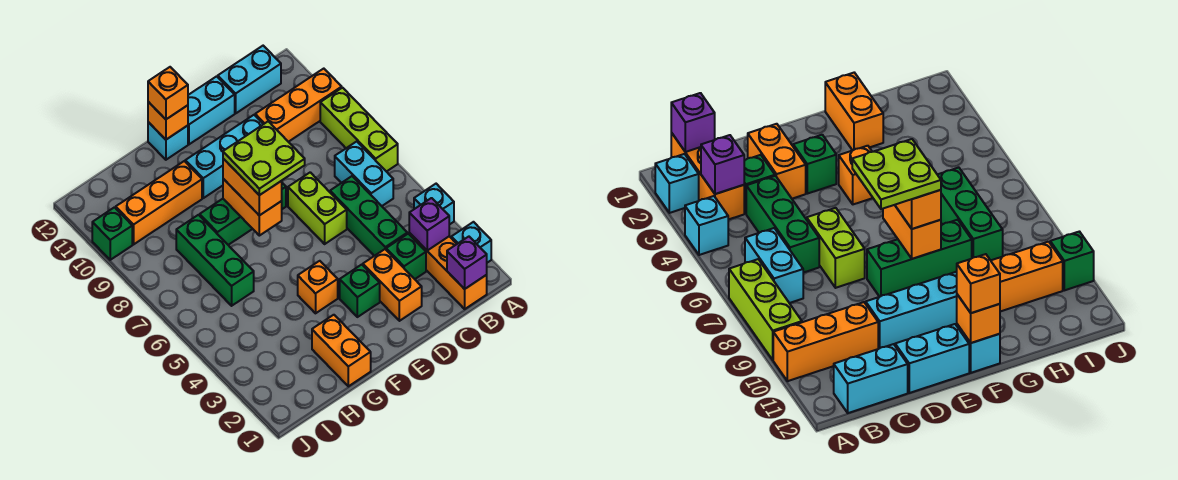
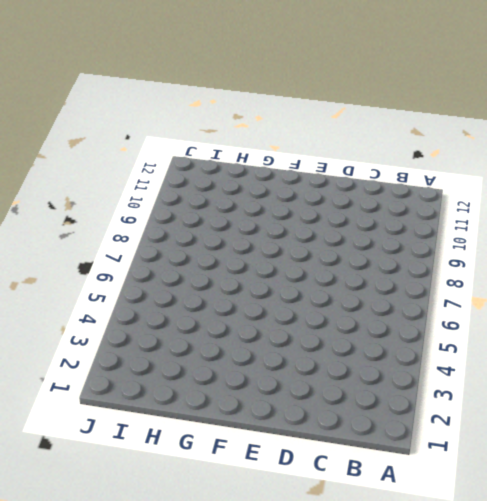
none -> cyan 1x1 brick [451,222,491,263]
none -> cyan 1x1 brick [414,184,454,225]
none -> lime 1x3 brick [320,88,398,172]

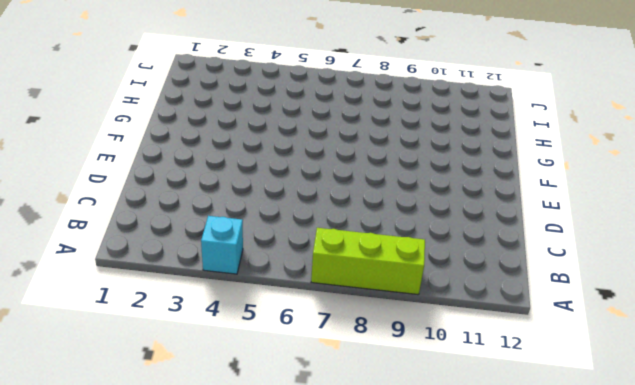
none -> cyan 1x1 brick [451,222,491,263]
none -> orange 1x3 brick [255,69,342,142]
none -> orange 1x3 brick [409,233,487,309]

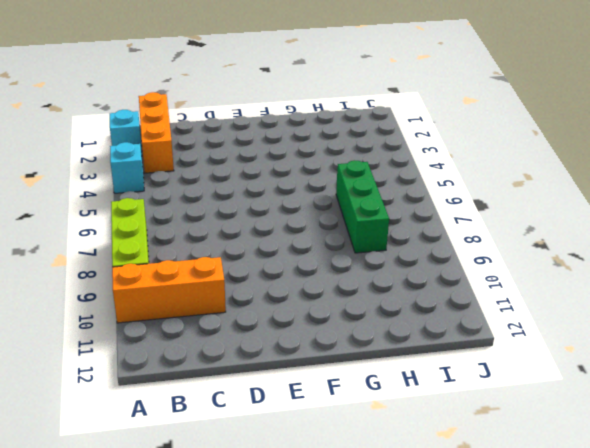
none -> cyan 1x2 brick [335,141,393,206]
none -> cyan 1x2 brick [218,46,281,113]
none -> green 1x1 brick [386,234,426,279]

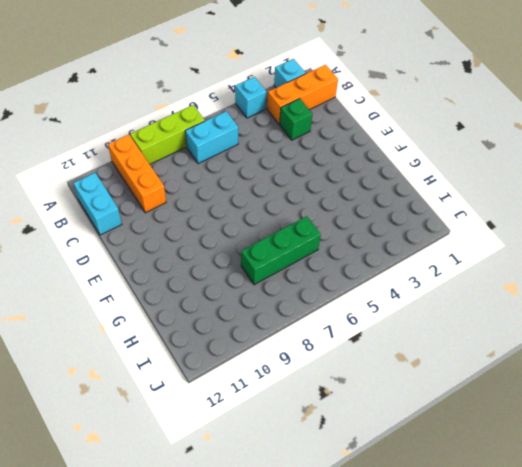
none -> green 1x3 brick [330,176,407,256]
none -> orange 1x2 brick [363,249,422,321]
none -> lime 1x2 brick [288,172,347,244]

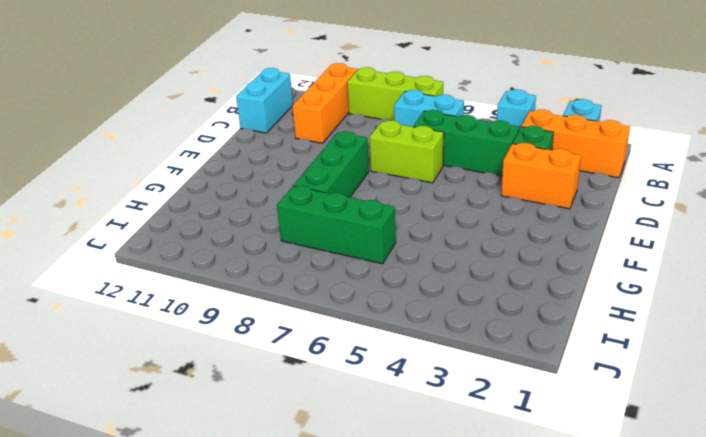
none -> cyan 1x3 brick [185,115,263,198]
none -> cyan 1x2 brick [188,76,235,144]
none -> green 1x1 brick [340,265,380,317]

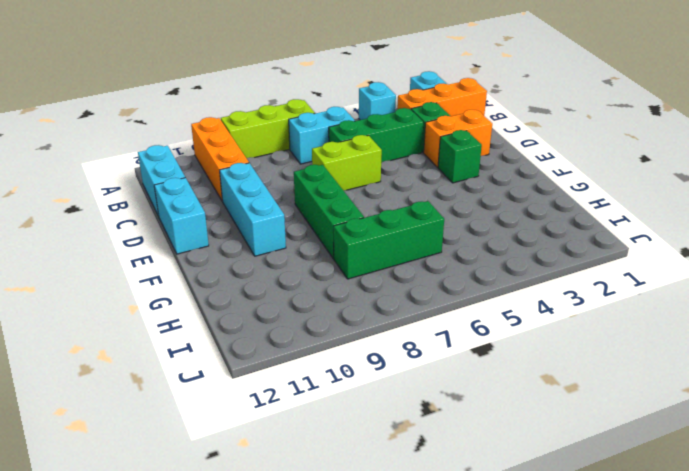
none -> orange 1x1 brick [298,261,338,313]
none -> cyan 1x1 brick [148,122,188,160]
none -> orange 1x2 brick [312,315,371,386]

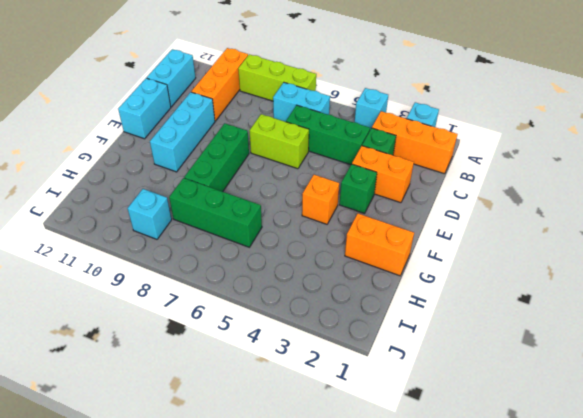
cyan 1x1 brick [128,189,172,239] -> cyan 1x1 brick moved to [148,122,188,160]
none -> orange 1x3 brick [116,161,202,244]
none -> green 1x1 brick [92,207,132,260]
none -> purple 1x1 brick [447,237,487,289]

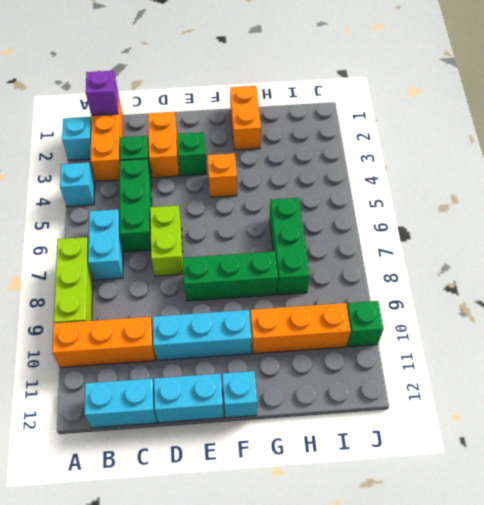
none -> purple 1x1 brick [409,198,449,250]
none -> orange 1x2 brick [223,179,282,236]
none -> orange 1x1 brick [148,102,188,140]

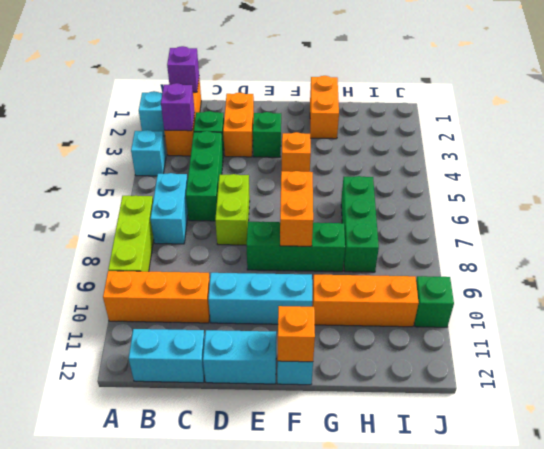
none -> orange 1x2 brick [223,159,282,215]
none -> orange 1x1 brick [148,67,188,119]
none -> lime 2x2 plate [223,121,305,195]

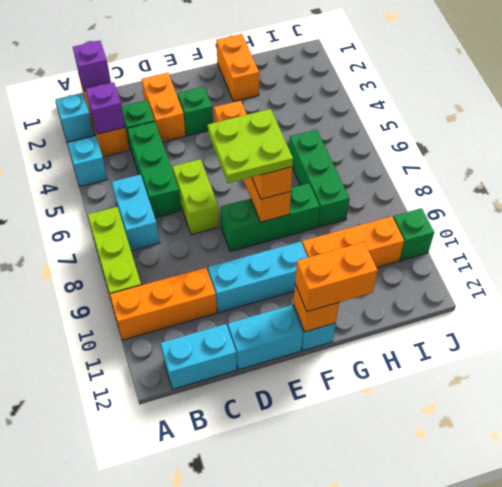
orange 1x2 brick [295,242,378,312] -> orange 1x1 brick [148,67,188,119]

